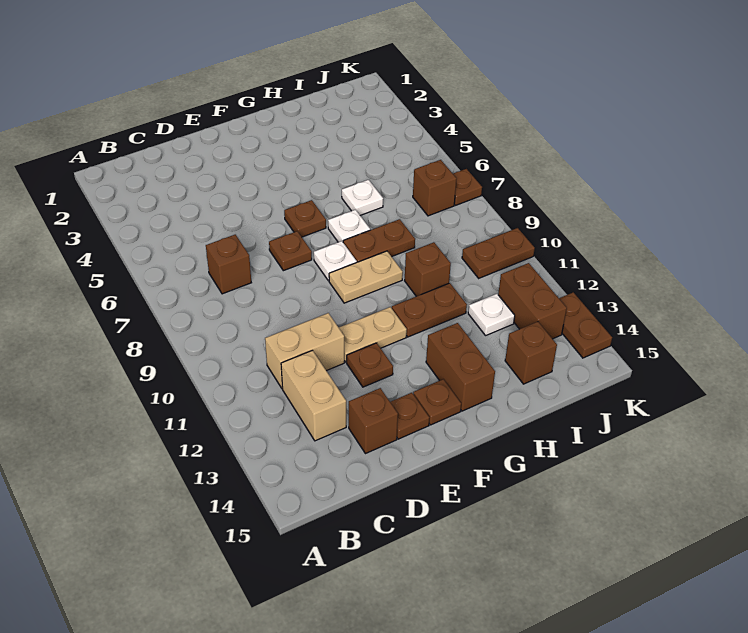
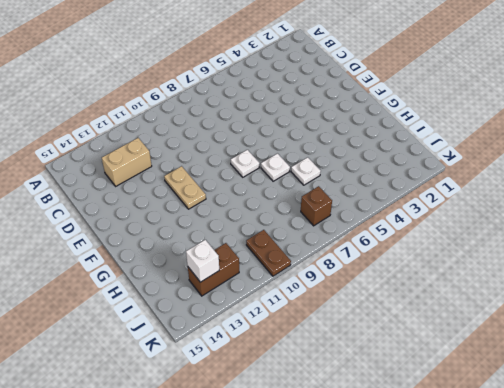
white 1x1 brick [186,240,219,282] -> none
none -> brown 1x1 brick [206,235,251,294]
none -> tan 1x2 brick [265,313,344,389]
none -> brown 1x1 brick [349,388,398,454]

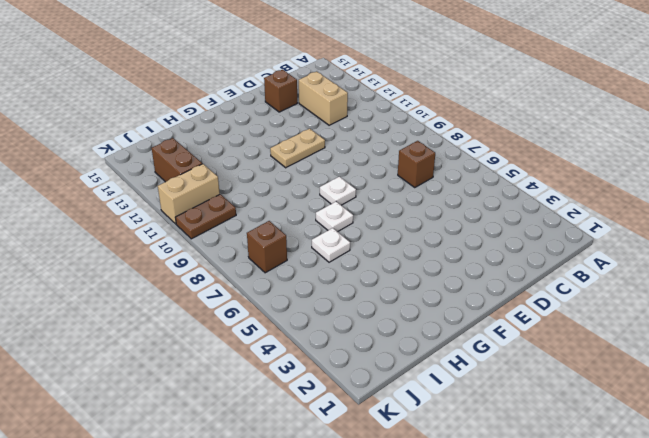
tan 1x2 brick [158,164,220,224] -> tan 1x2 brick moved to [265,313,344,389]
none -> brown 1x1 plate [269,231,312,271]
none -> brown 1x1 plate [347,343,393,387]
none -> brown 1x1 plate [390,393,429,439]

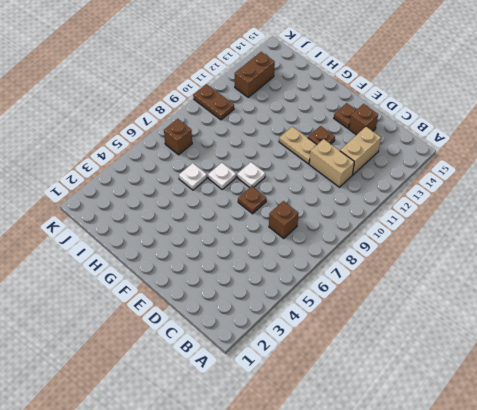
none -> brown 1x1 plate [284,200,326,237]
none -> tan 1x2 plate [329,251,403,303]
none -> brown 1x1 plate [413,379,461,425]

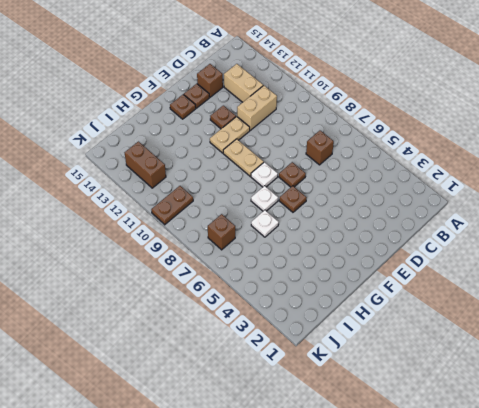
tan 1x2 plate [223,139,264,176] -> tan 1x2 plate turned to [329,251,403,303]
none -> brown 1x2 plate [343,219,415,262]
none -> brown 1x2 plate [392,283,467,337]
none -> brown 1x2 brick [426,323,495,411]

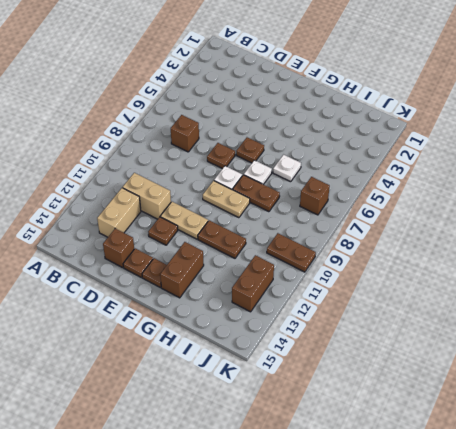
none -> brown 1x1 brick [405,242,451,296]
none -> white 1x1 plate [468,294,515,335]
none -> brown 1x1 brick [505,322,557,384]

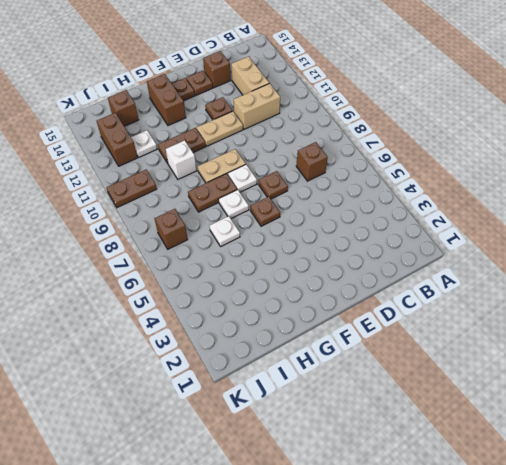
white 1x1 brick [166,140,197,179] -> brown 1x1 brick [405,242,451,296]
none -> brown 1x1 plate [453,169,482,205]
none -> brown 1x2 plate [559,292,612,358]

